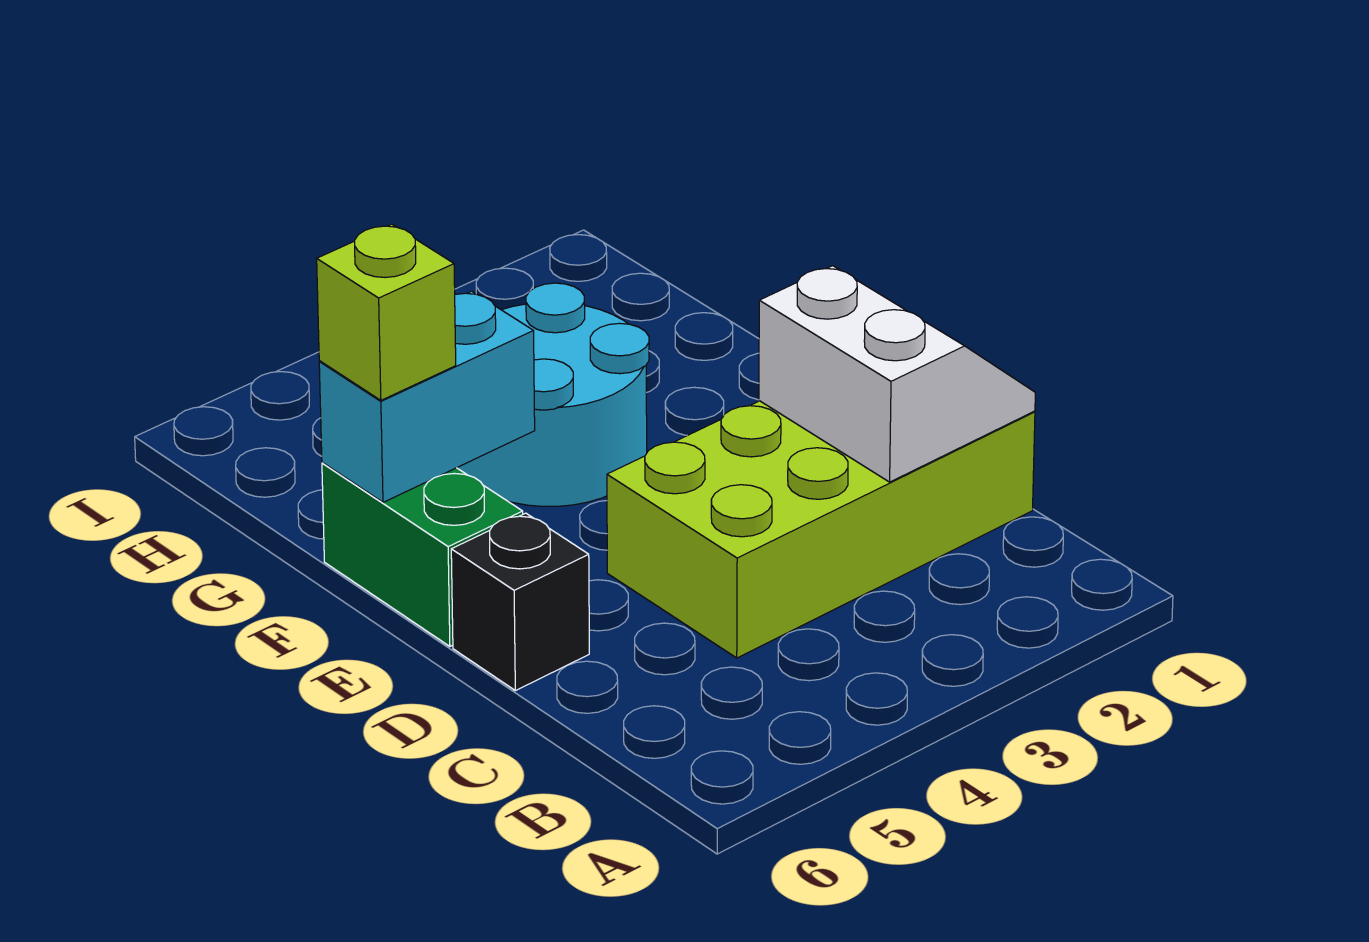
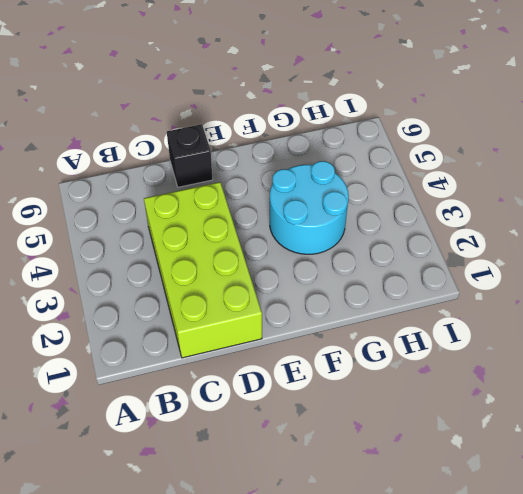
none -> green 1x2 brick [322,463,523,646]
none -> white 2x2 slope [759,266,1035,482]

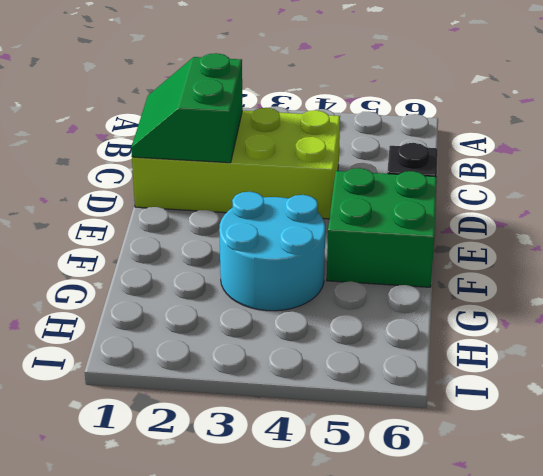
green 2x2 slope [131,53,243,163] -> white 2x2 slope [759,266,1035,482]
green 2x2 brick [327,168,437,287] -> green 1x2 brick [322,463,523,646]
none -> cyan 1x2 brick [319,291,535,502]
none -> lime 1x1 brick [317,224,456,400]

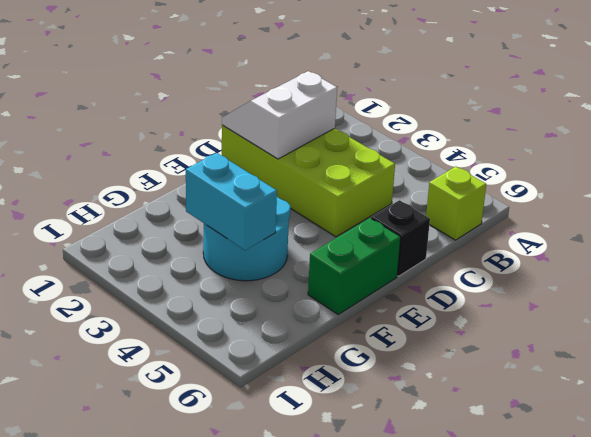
lime 1x1 brick [426,167,486,240] -> lime 1x1 brick moved to [317,224,456,400]
cyan 1x2 brick [186,153,277,250] -> cyan 1x2 brick moved to [319,291,535,502]

